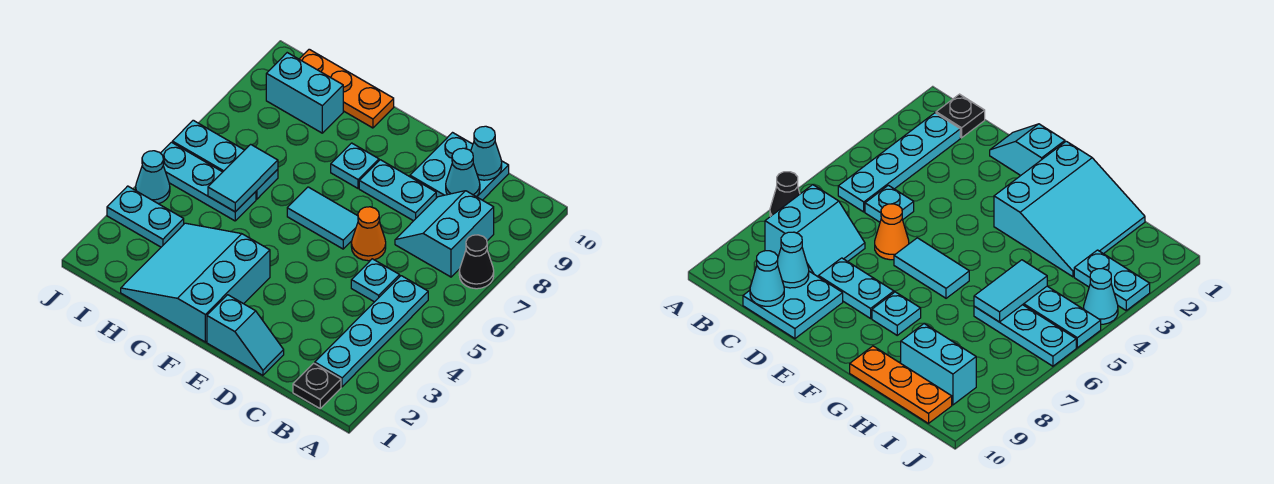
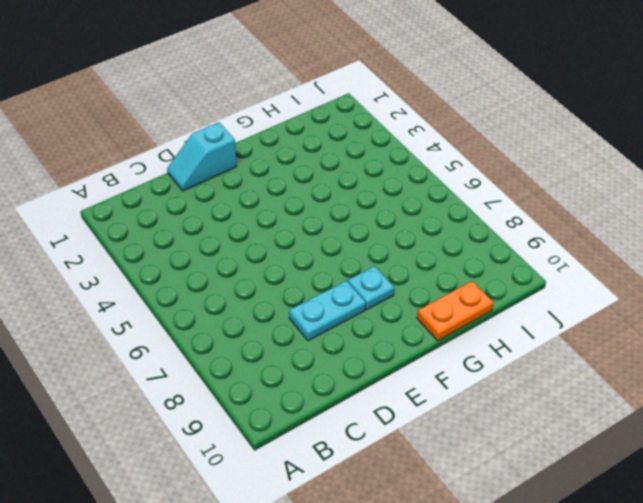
orange 1x2 plate [417,281,494,341] -> orange 1x3 plate [299,49,394,128]
none -> black 1x1 cone [459,235,494,289]
none -> black 1x1 plate [293,363,341,408]
none -> cyan 1x4 plate [315,276,428,387]

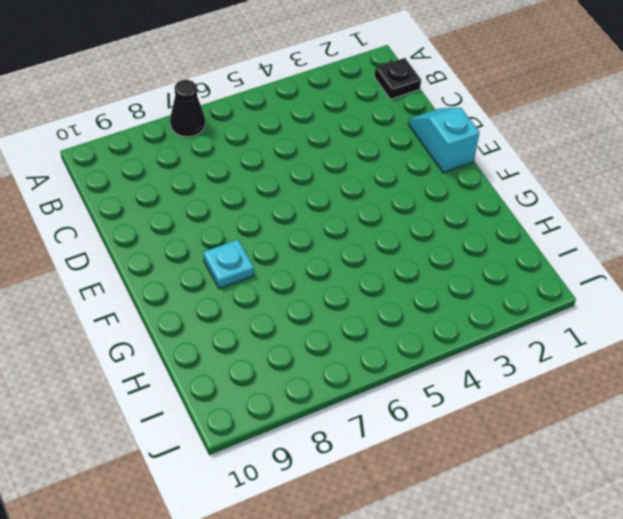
none -> cyan 1x4 plate [315,276,428,387]
none -> cyan 2x2 slope [395,191,494,277]
none -> cyan 1x1 plate [351,259,400,302]

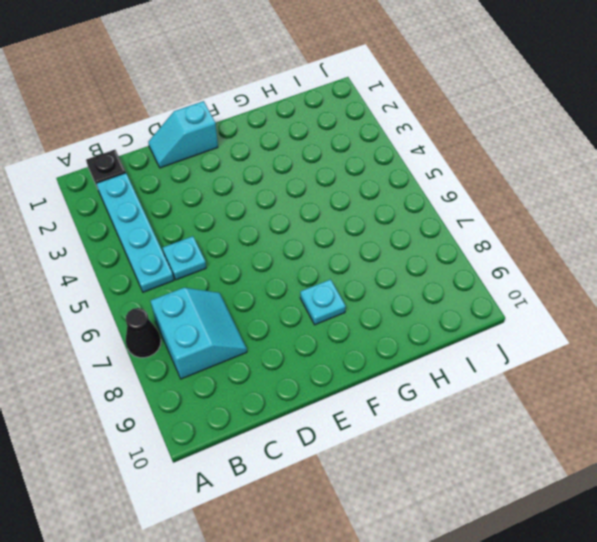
none -> cyan 2x2 plate [410,133,509,200]
none -> orange 1x1 cone [351,207,386,261]
none -> cyan 1x2 plate [359,160,436,221]

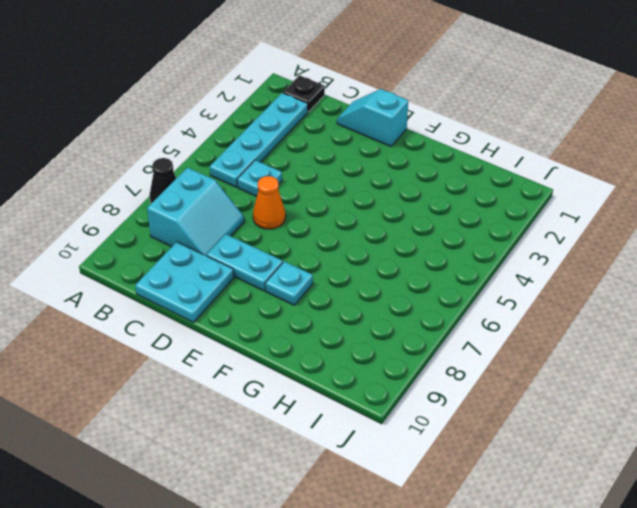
none -> cyan 1x2 tile [287,187,358,249]
none -> cyan 3x3 slope [121,223,270,342]
none -> orange 1x3 plate [299,49,394,128]

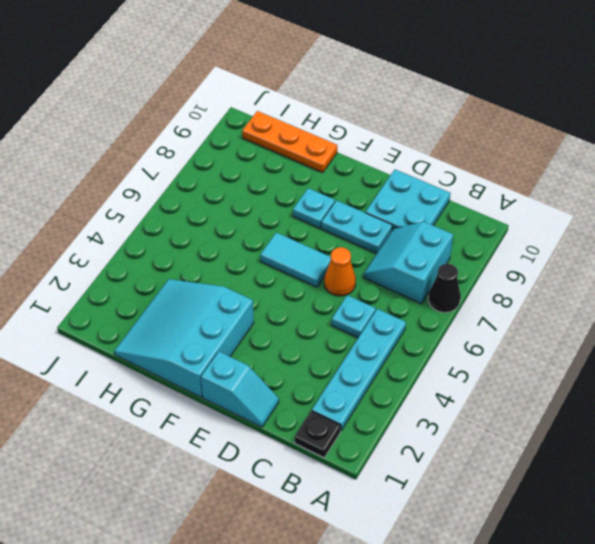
none -> cyan 1x3 plate [161,142,256,221]
none -> cyan 1x3 plate [172,120,278,199]
none -> cyan 1x2 brick [266,53,343,133]

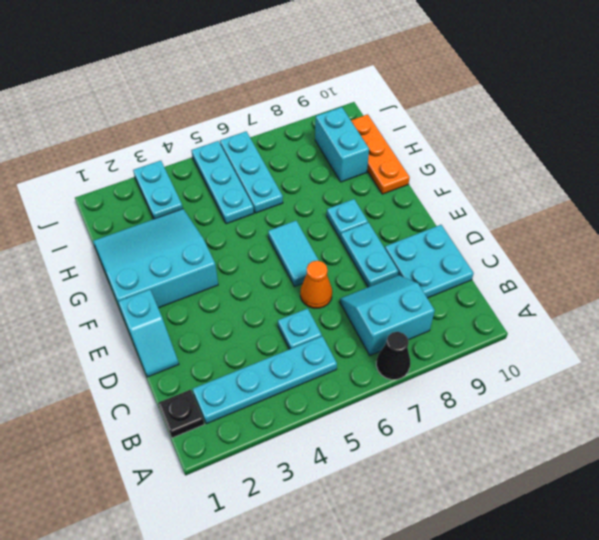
none -> cyan 1x1 cone [136,151,170,204]
none -> cyan 1x1 cone [446,148,480,197]
none -> cyan 1x1 cone [471,126,502,180]

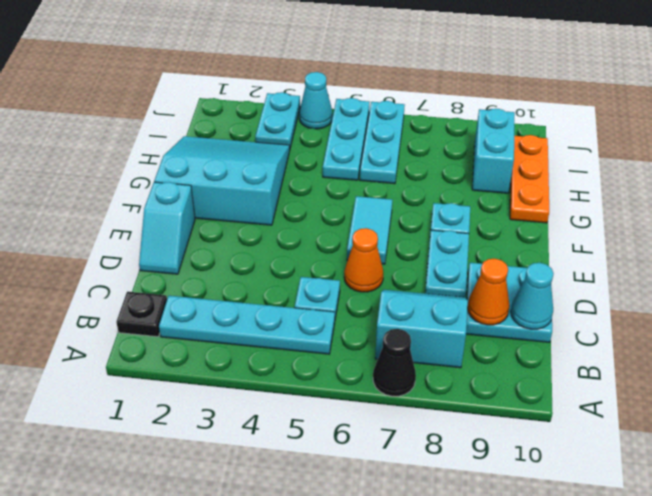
orange 1x1 cone [467,259,510,325] -> cyan 1x1 cone [446,148,480,197]
none -> cyan 1x2 tile [208,144,278,212]

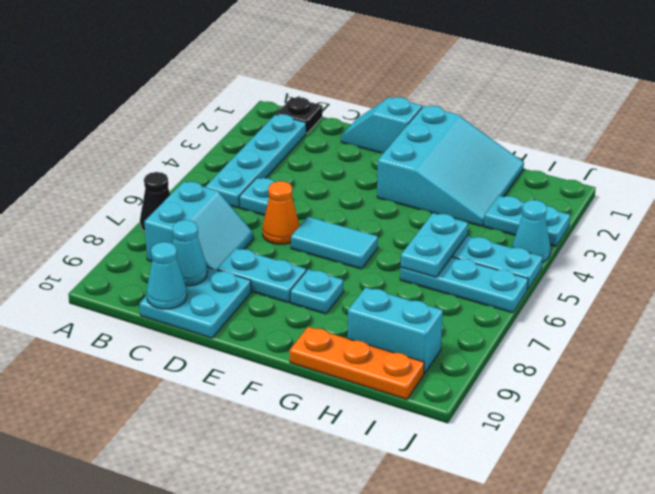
cyan 1x2 plate [401,213,468,277] -> cyan 1x2 tile [208,144,278,212]

